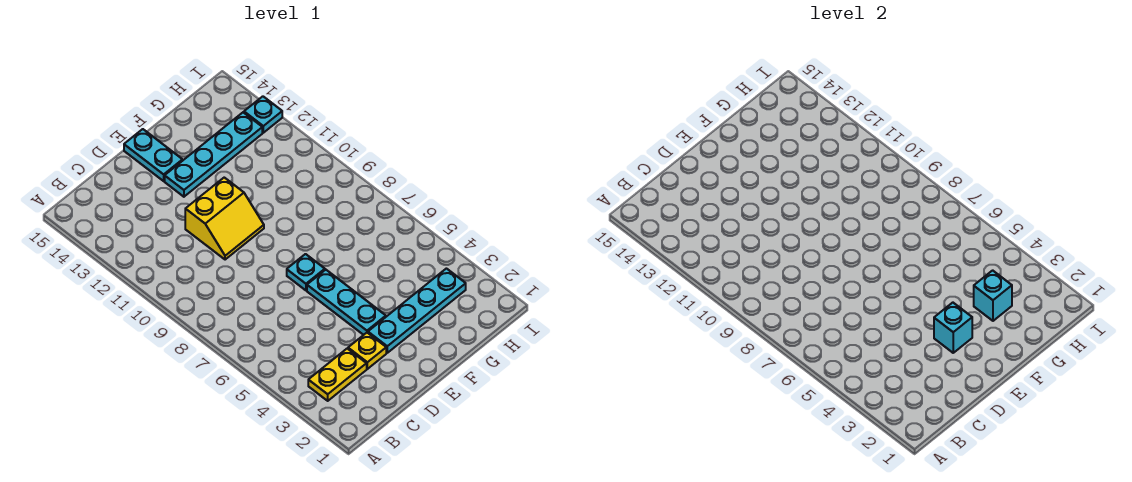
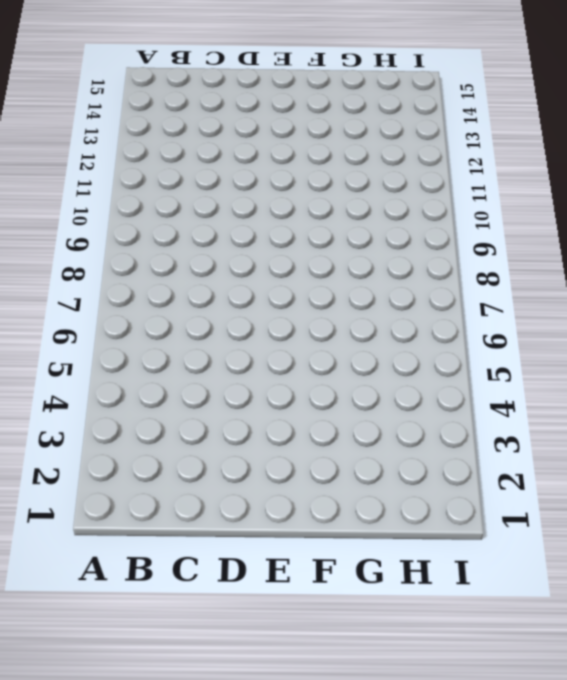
none -> yellow 1x2 plate [308,349,367,401]
none -> yellow 1x1 plate [348,333,386,369]

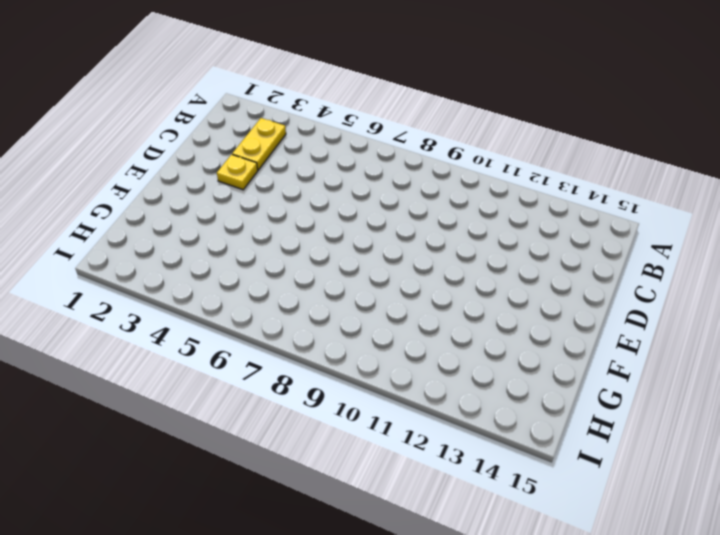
none -> yellow 2x2 slope [185,178,264,260]
none -> cyan 1x4 plate [368,269,466,353]

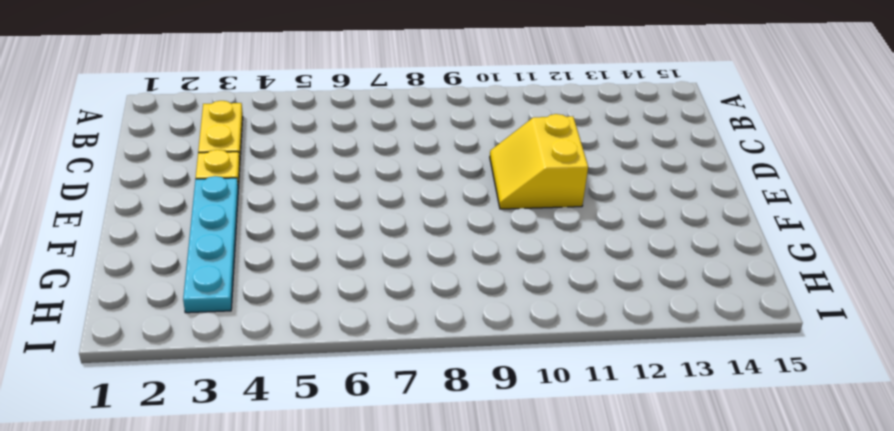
none -> cyan 1x3 plate [307,270,386,335]
none -> cyan 1x1 plate [287,254,325,290]

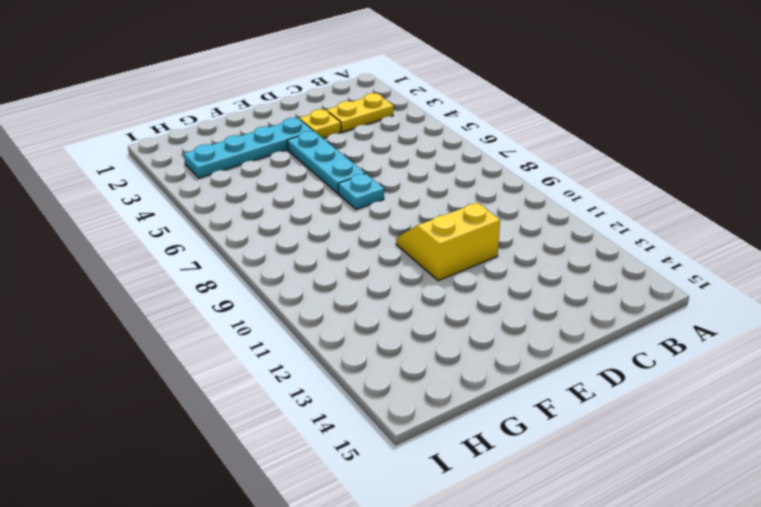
none -> cyan 1x4 plate [165,112,262,197]
none -> cyan 1x2 plate [124,129,183,181]

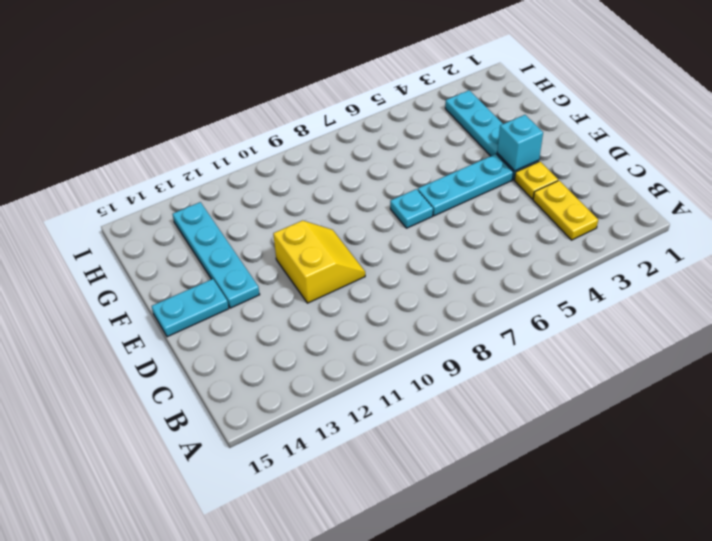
none -> cyan 1x1 plate [244,96,282,133]
none -> cyan 1x1 brick [974,270,1012,321]

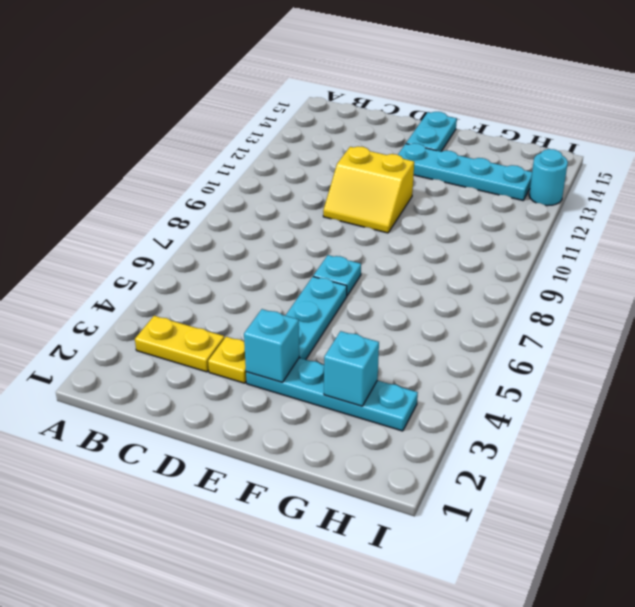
cyan 1x1 round brick [529,149,568,206] -> cyan 1x1 plate [244,96,282,133]

